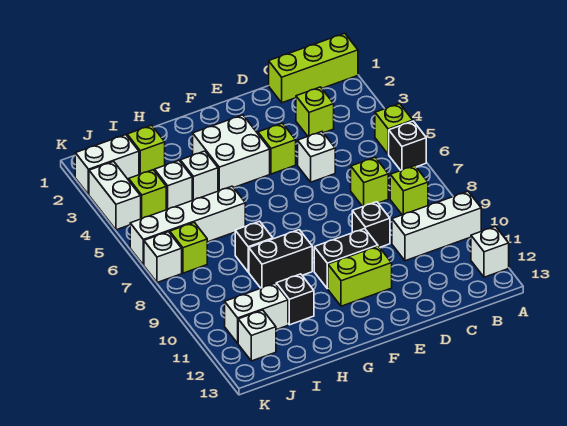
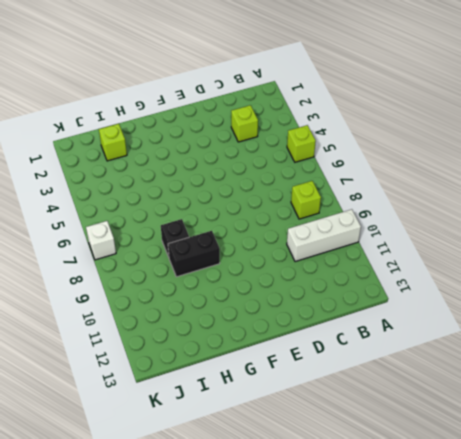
none -> lime 1x3 brick [269,33,358,103]
none -> black 1x1 brick [389,121,426,170]
none -> white 1x1 brick [471,226,509,277]

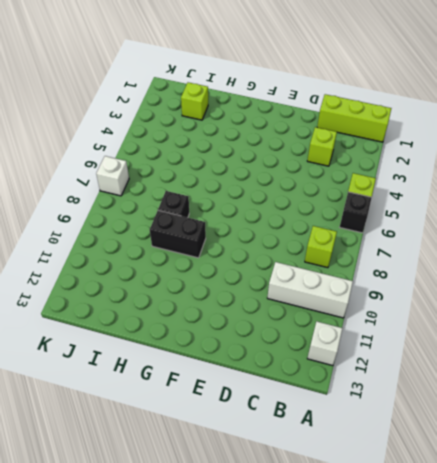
none -> lime 1x1 brick [351,157,388,207]
none -> white 1x1 brick [298,132,335,182]
none -> black 1x1 brick [352,202,390,247]

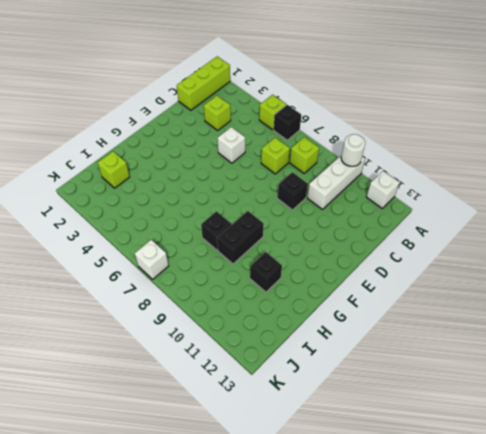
white 1x1 round brick [341,134,365,166] -> none
none -> lime 1x1 brick [258,123,296,174]
none -> black 1x2 brick [314,229,378,289]
none -> lime 1x2 brick [328,246,392,306]

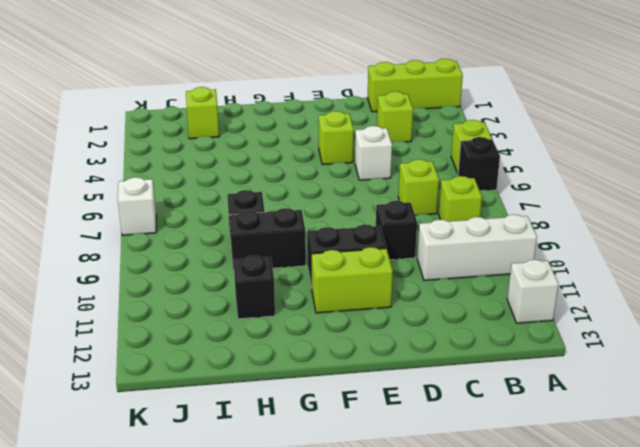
none -> white 2x2 brick [193,115,270,191]
none -> white 1x1 brick [180,151,218,200]
none -> white 1x4 brick [130,186,245,265]

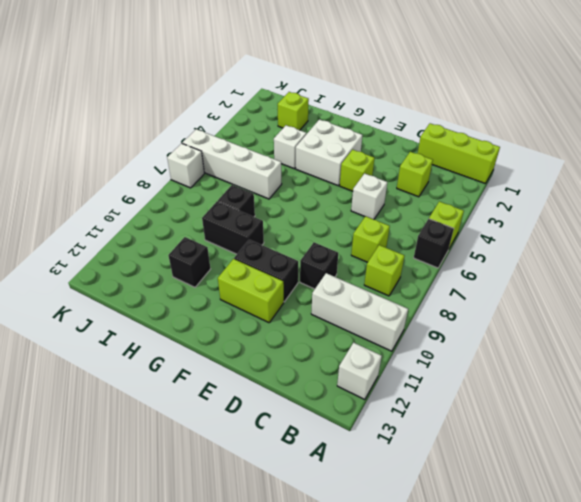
none -> white 1x1 brick [155,161,192,210]
none -> white 1x2 brick [225,283,288,343]
none -> white 1x2 brick [75,135,139,195]

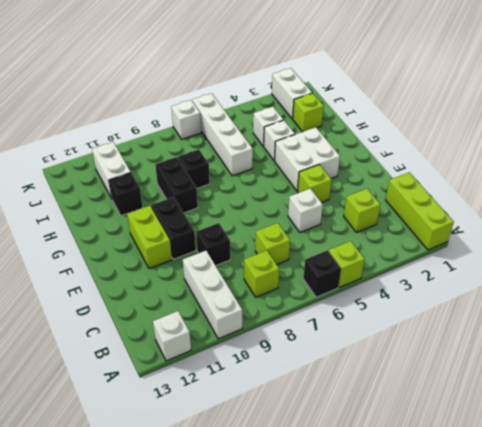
none -> lime 1x1 brick [129,170,166,219]
none -> lime 1x1 brick [170,222,207,273]
none -> white 1x1 brick [238,310,276,361]

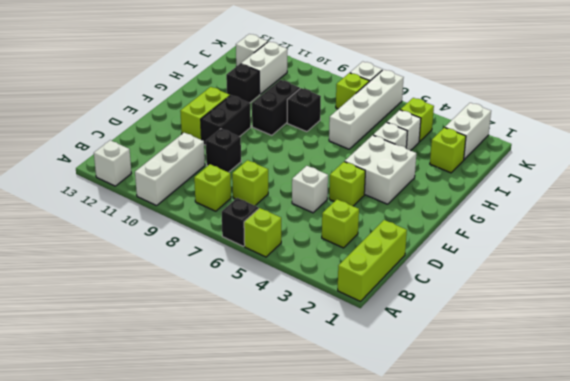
none -> white 1x2 brick [89,161,141,230]

